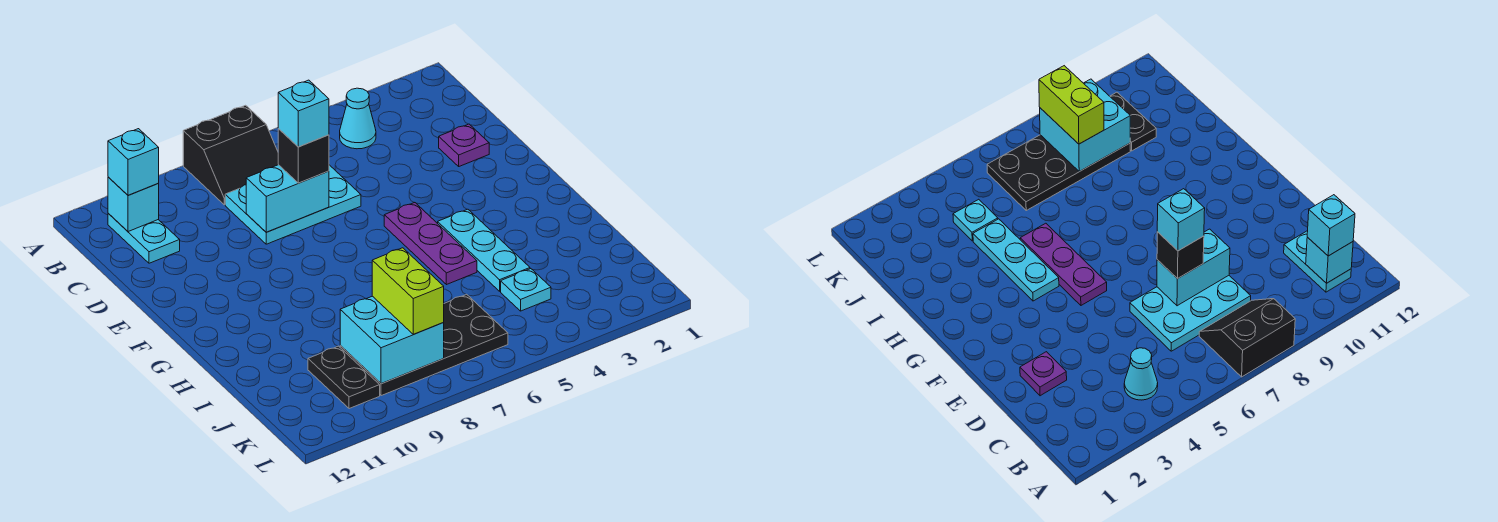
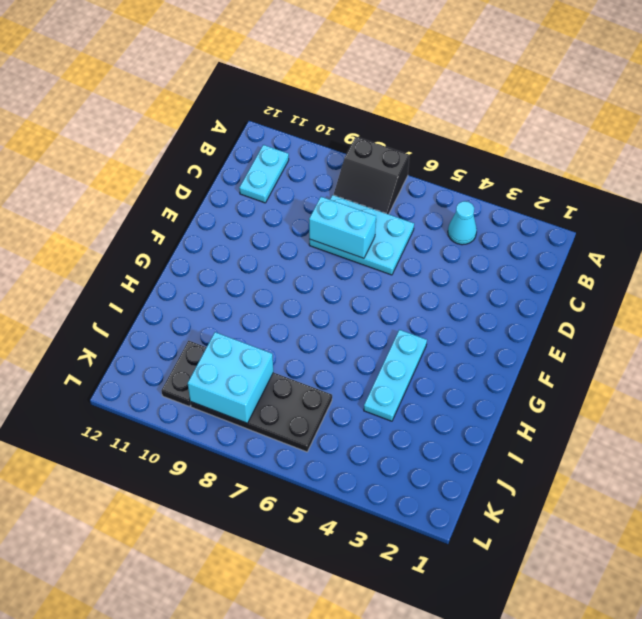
none -> purple 1x1 plate [439,124,489,166]
none -> purple 1x3 plate [384,203,477,285]
none -> cyan 1x1 plate [501,269,551,311]

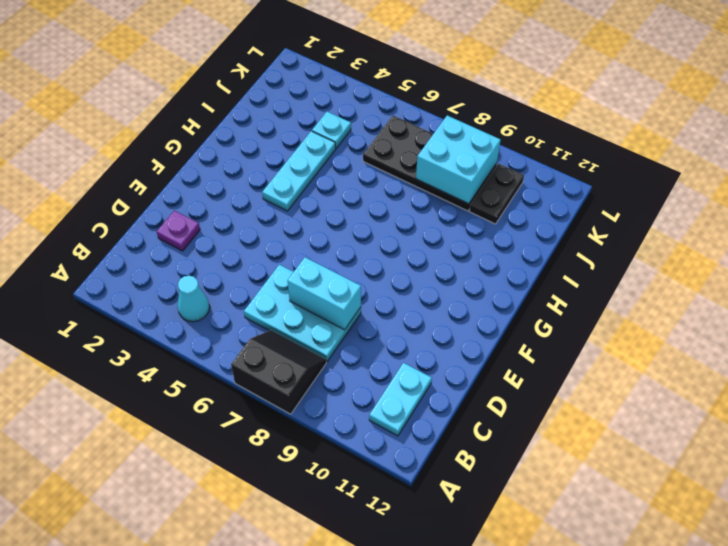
none -> purple 1x3 plate [384,203,477,285]
none -> cyan 1x1 brick [108,177,159,232]
none -> cyan 1x1 brick [108,129,159,195]

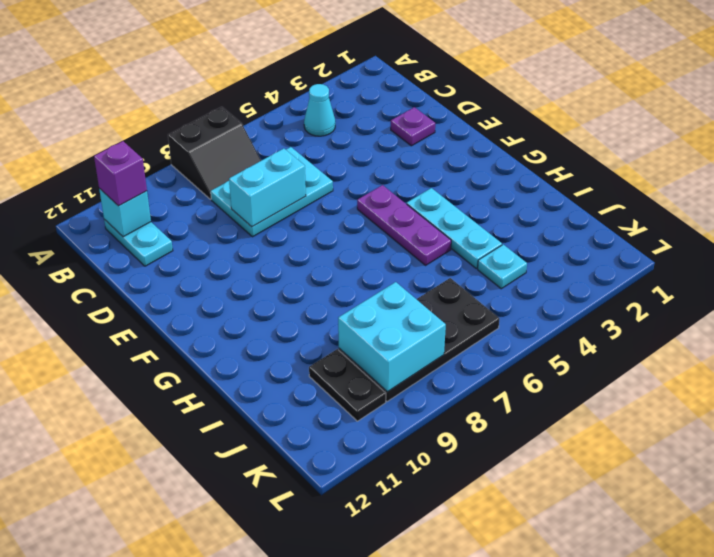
purple 1x1 brick [94,141,147,206] -> cyan 1x1 brick [108,129,159,195]
none -> black 1x1 brick [278,129,329,183]
none -> lime 1x2 brick [372,248,444,334]
none -> cyan 1x1 brick [278,80,329,147]

